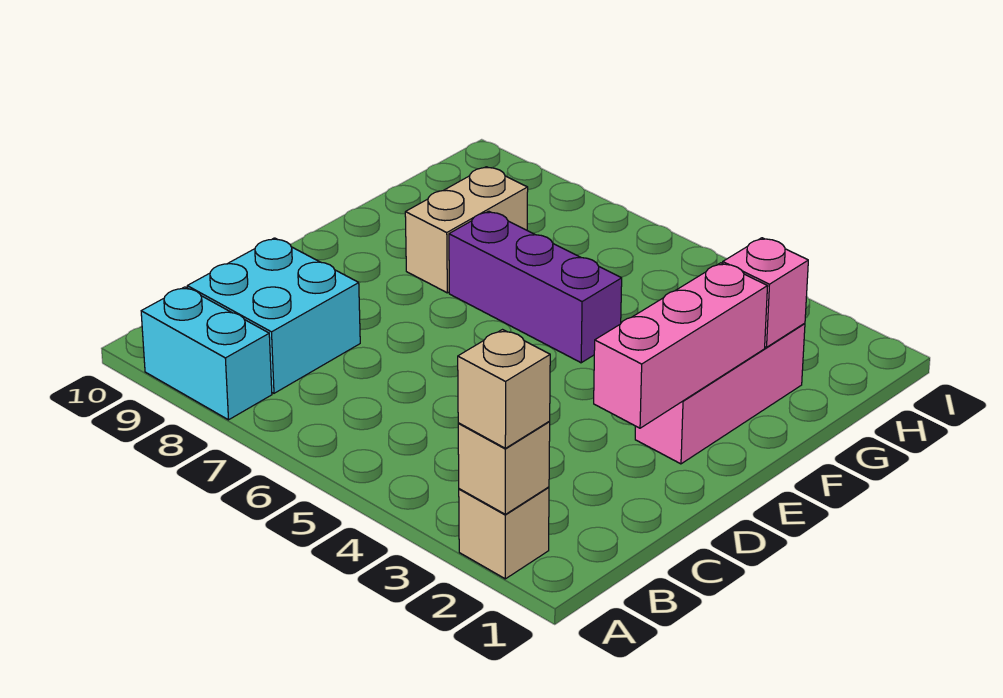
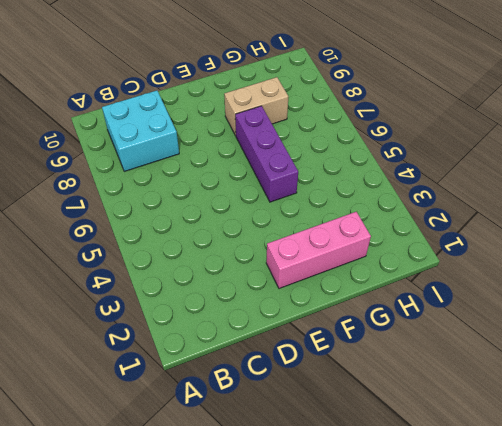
none -> tan 1x1 brick [459,487,549,579]
none -> cyan 1x2 brick [141,287,272,420]

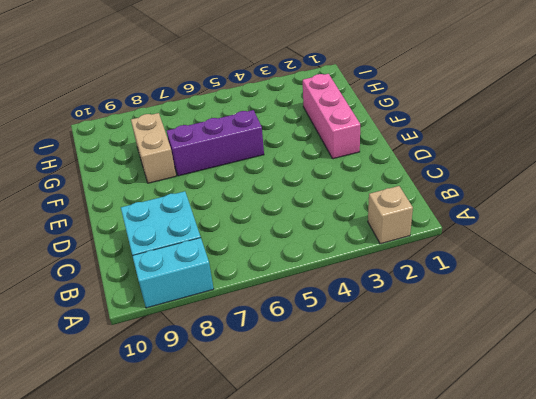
none -> tan 1x1 brick [458,422,550,514]
none -> pink 1x3 brick [594,263,768,428]

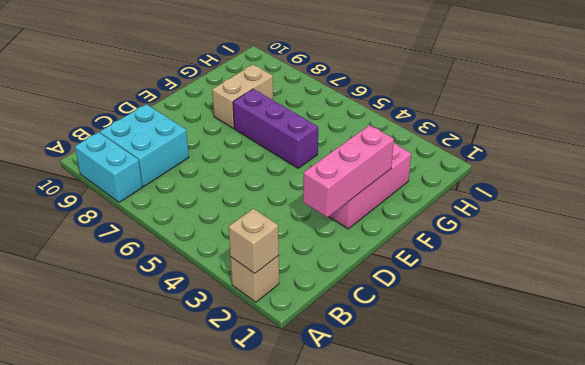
none -> pink 1x1 brick [723,238,808,347]
none -> tan 1x1 brick [458,330,550,448]

